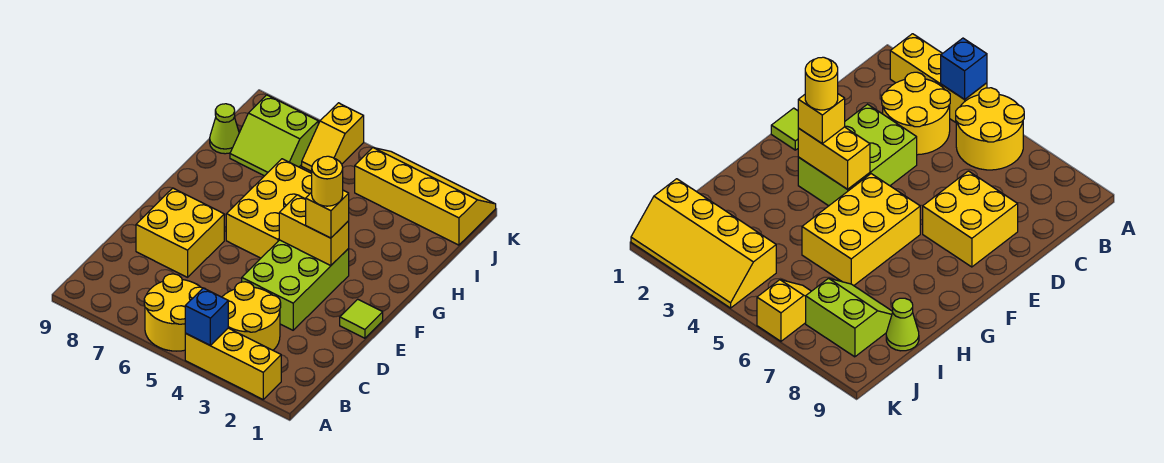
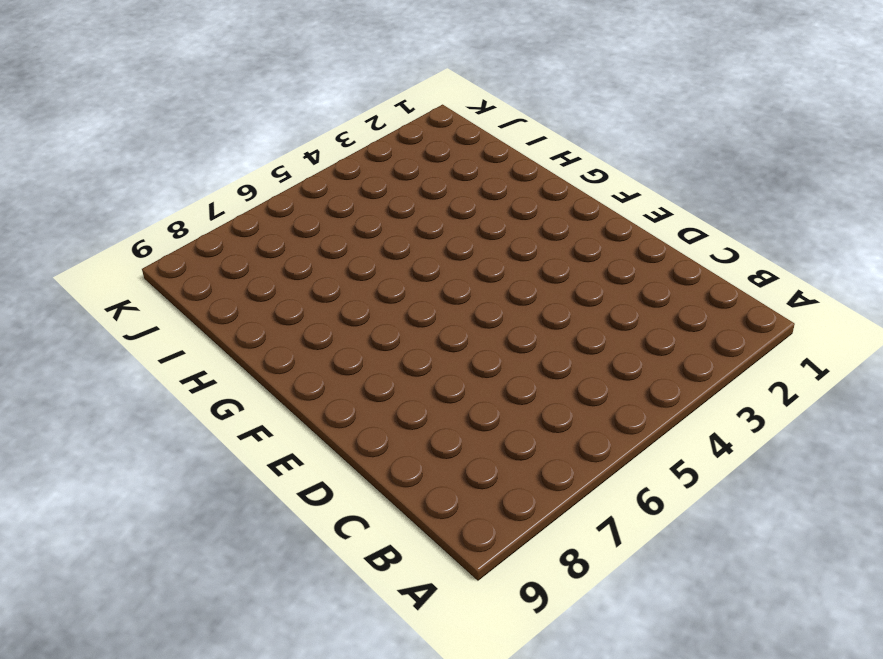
none -> yellow 1x3 brick [185,328,281,399]
none -> yellow 2x2 round brick [144,274,203,351]
none -> yellow 2x2 round brick [222,282,281,350]

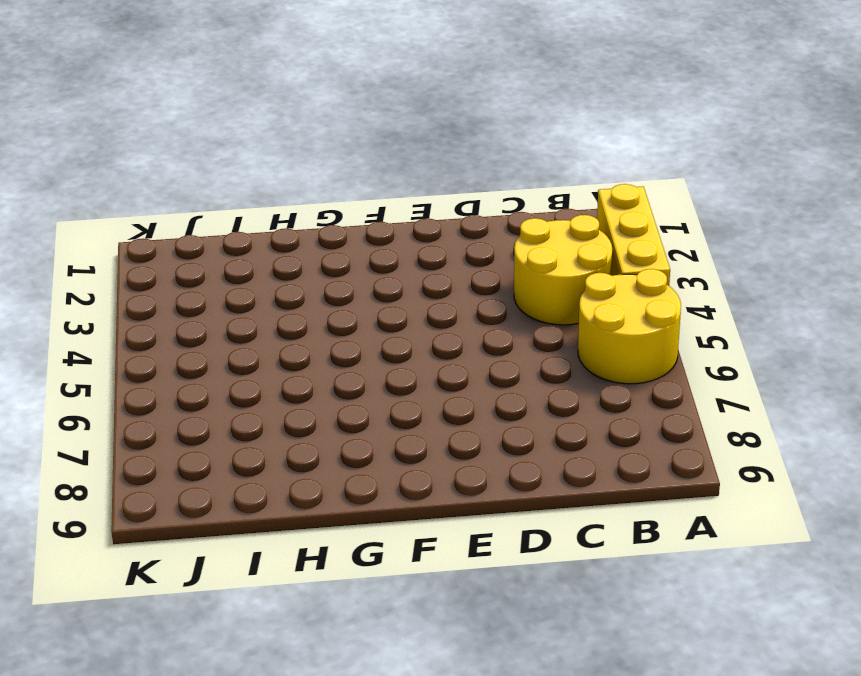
none -> lime 2x3 brick [242,240,349,330]
none -> yellow 2x2 brick [136,188,224,277]
none -> lime 1x1 tile [340,299,383,338]

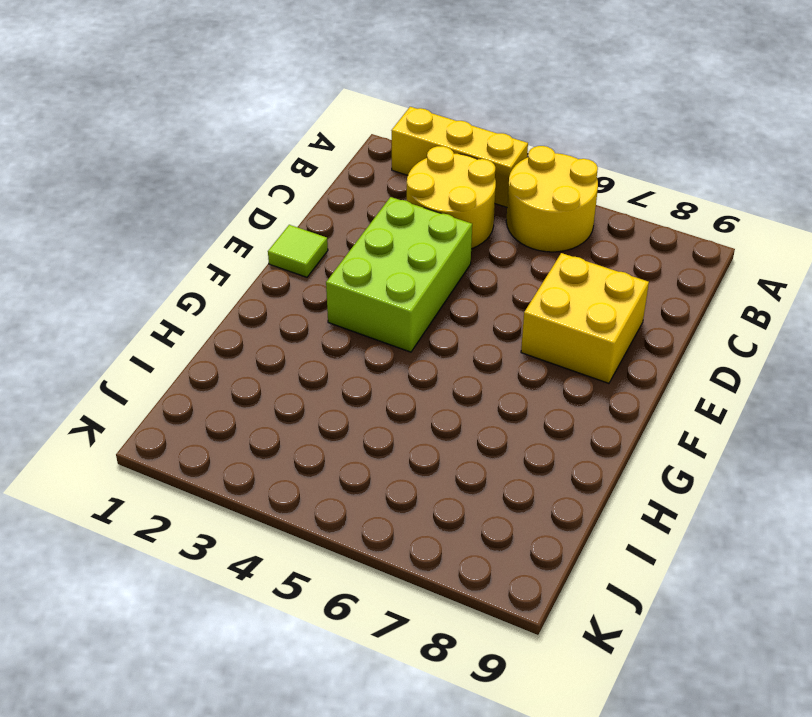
none -> yellow 2x3 brick [226,159,312,258]
none -> lime 2x2 slope [230,95,318,176]
none -> lime 1x1 cone [210,104,239,154]

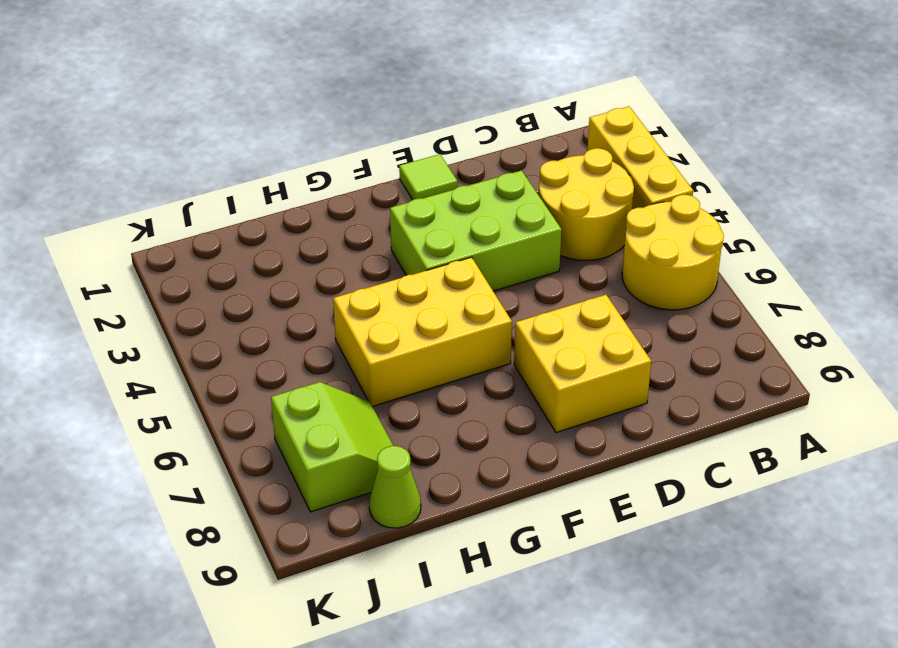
none -> yellow 2x4 slope [355,148,496,245]
none -> yellow 1x2 slope [302,103,364,171]
none -> blue 1x1 brick [185,288,228,345]

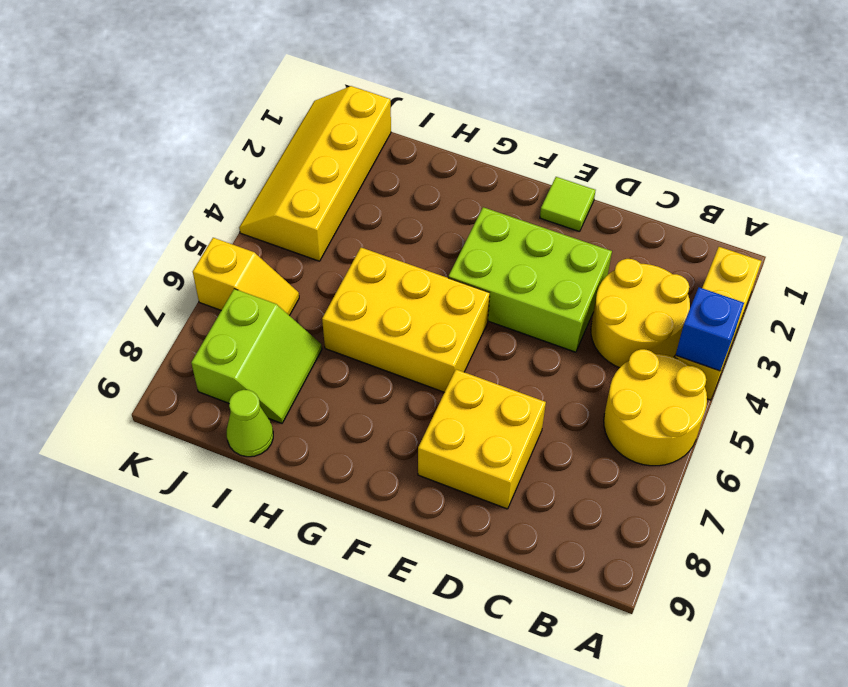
none -> yellow 1x2 brick [279,195,349,266]
none -> yellow 1x1 brick [306,190,349,238]
none -> yellow 1x1 round brick [312,156,343,206]

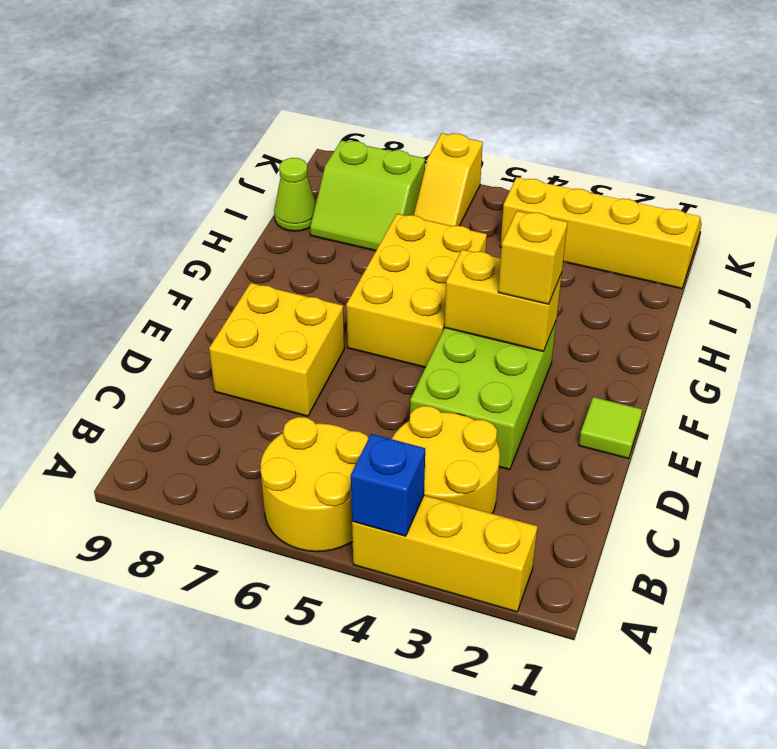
none -> yellow 1x1 round brick [312,156,343,206]

